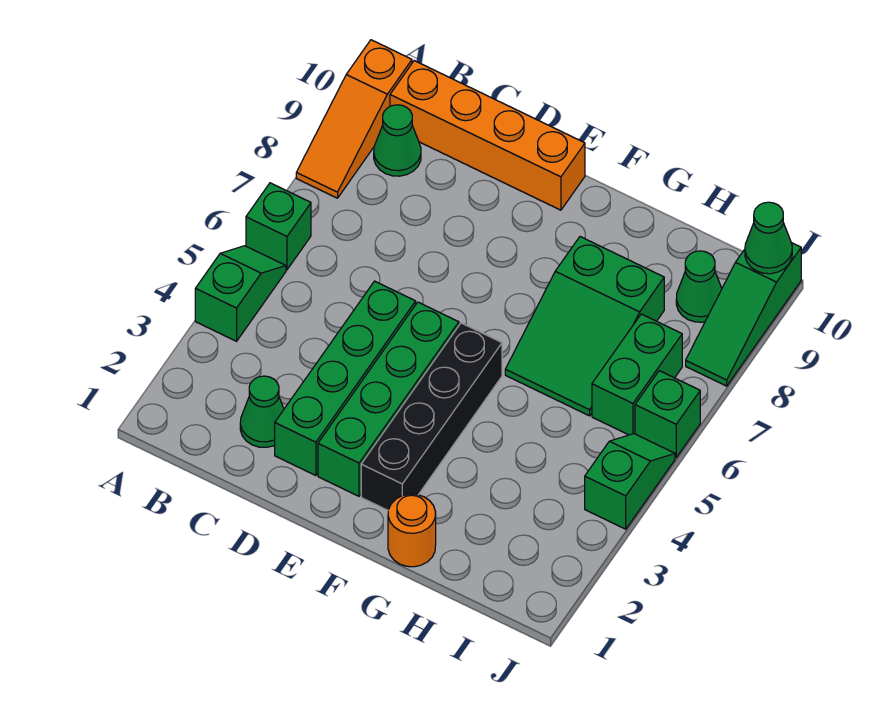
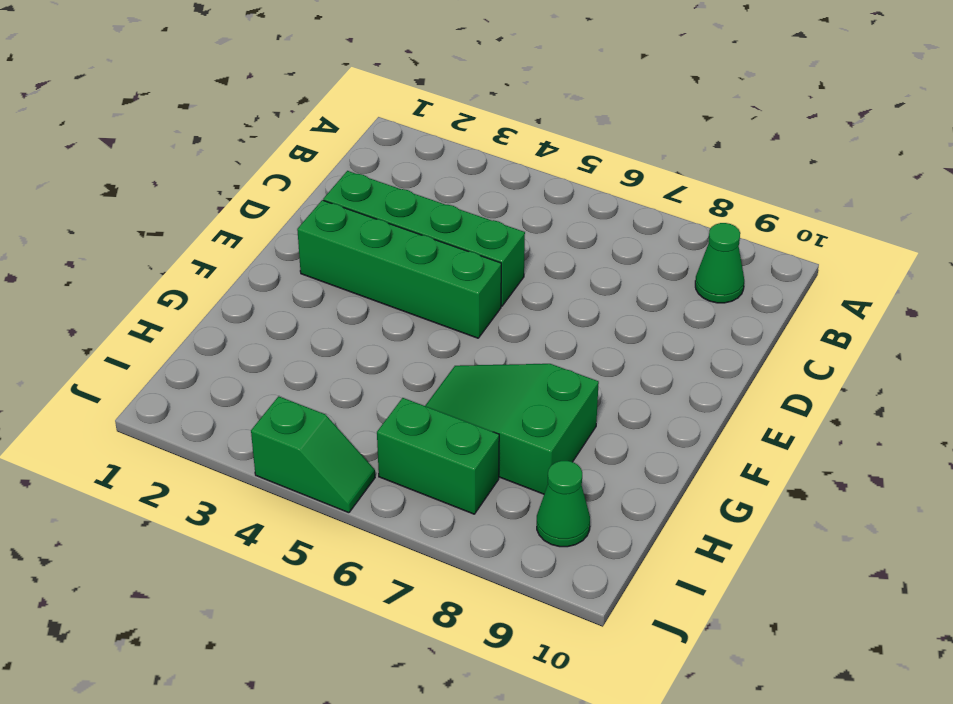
none -> green 1x2 slope [195,246,286,341]
none -> green 1x1 brick [246,183,311,270]
none -> orange 1x3 slope [296,40,412,198]

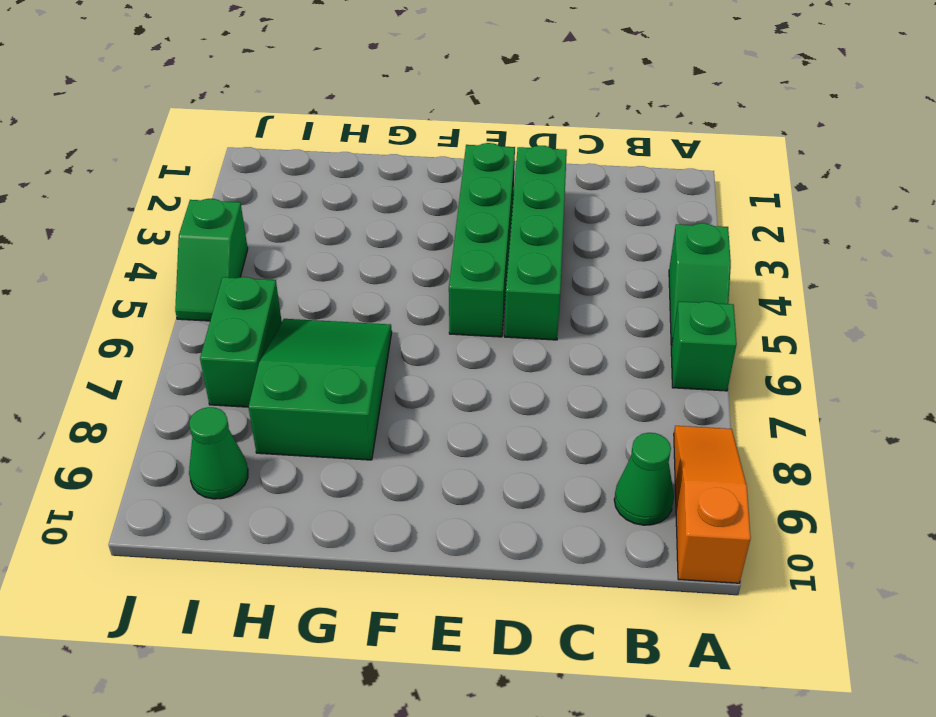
none -> orange 1x4 brick [390,61,585,210]
none -> green 1x1 cone [240,376,284,447]
none -> black 1x4 brick [361,323,502,510]

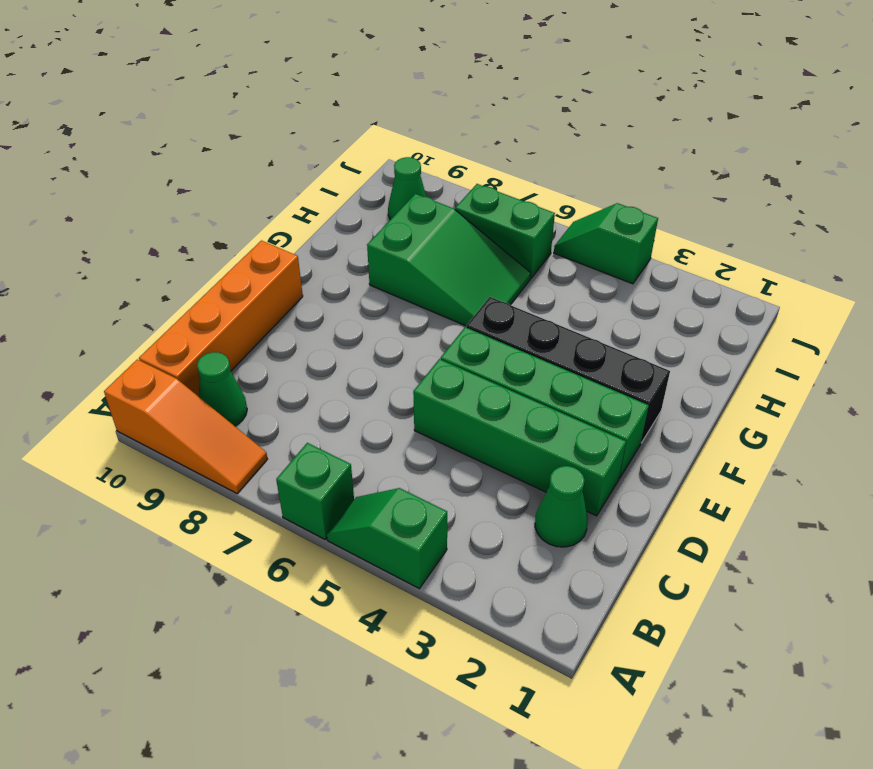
none -> orange 1x1 round brick [388,494,436,567]
none -> green 1x1 brick [635,371,700,457]
none -> green 1x3 slope [686,243,801,386]

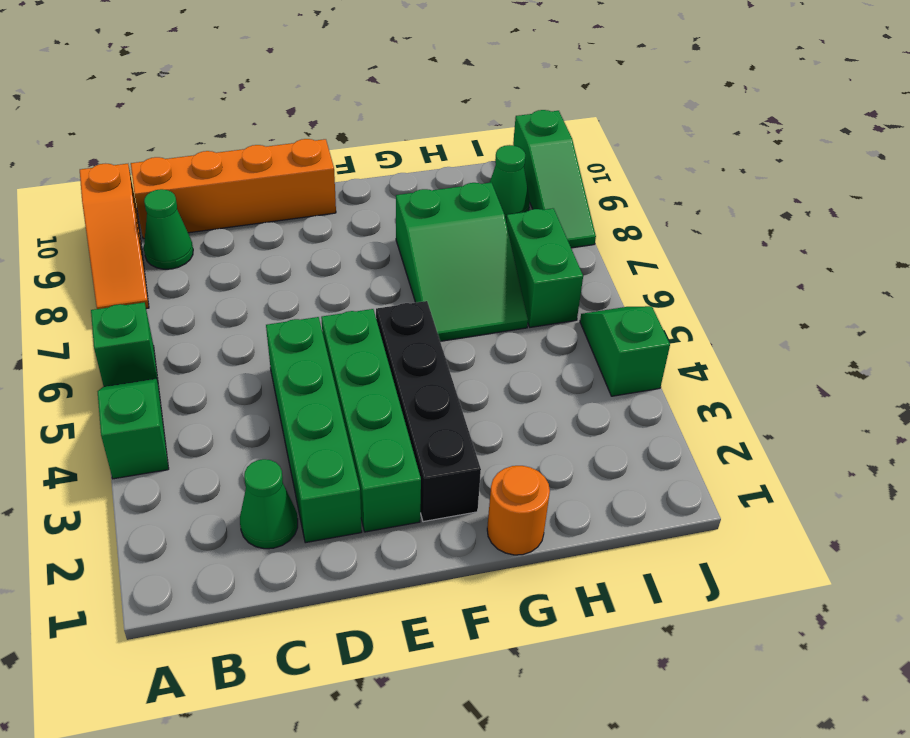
none -> green 1x1 brick [635,371,700,457]
none -> green 1x1 cone [745,202,792,274]

